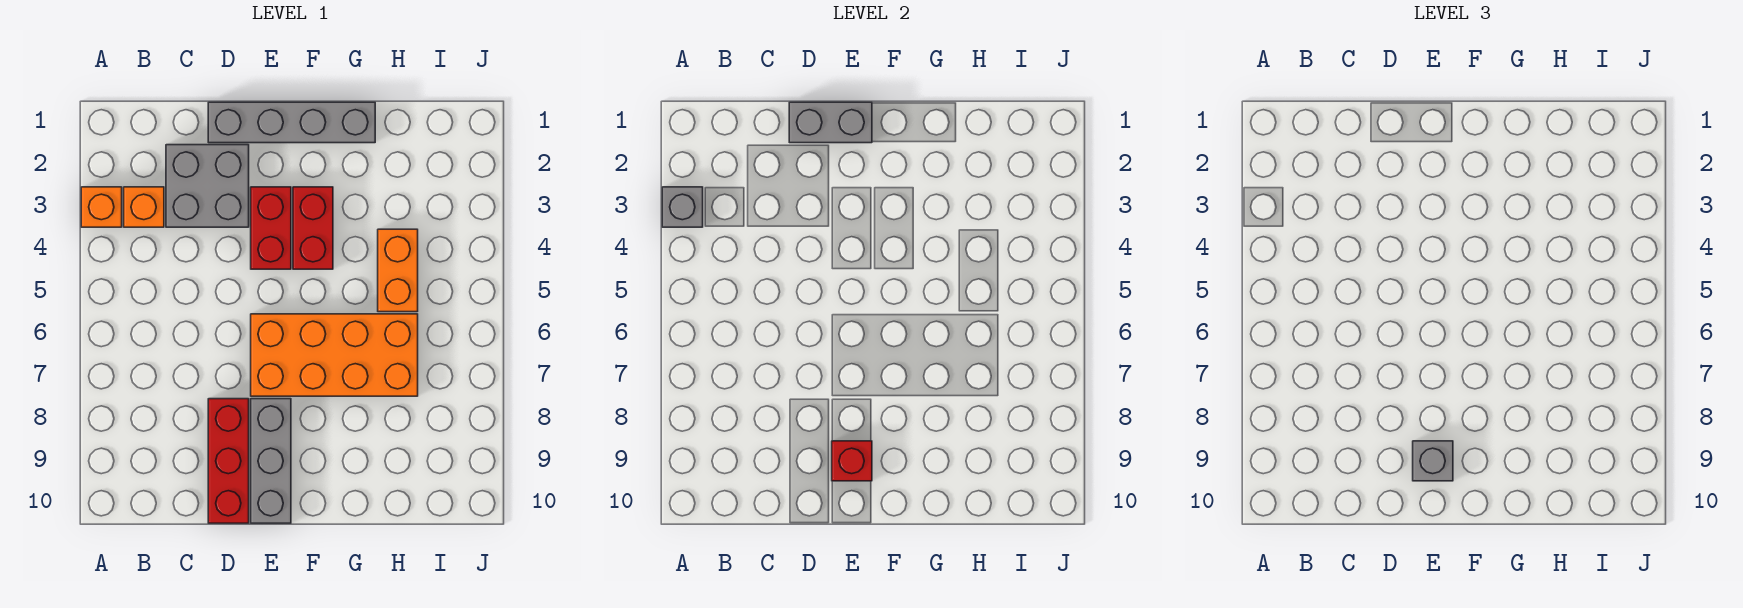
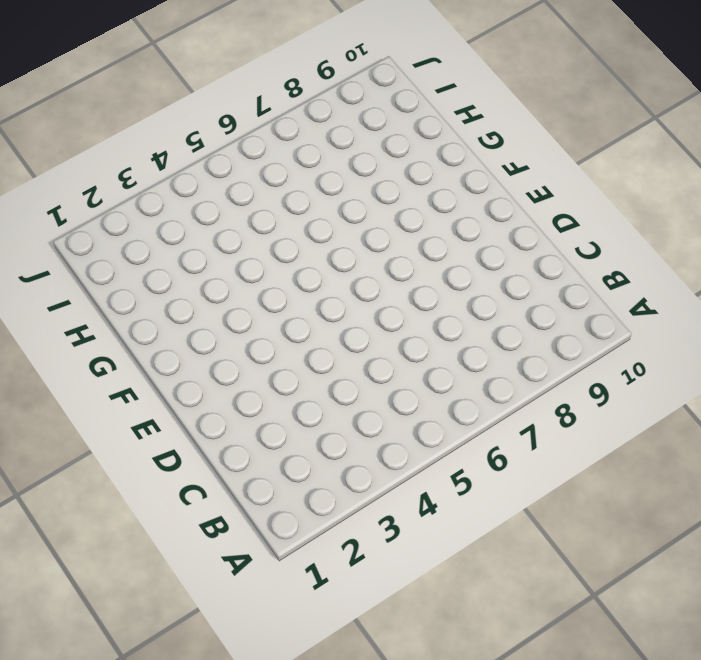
none -> orange 1x1 brick [81,187,122,227]
none -> orange 1x1 brick [124,187,164,227]
none -> grey 2x2 brick [166,145,249,227]

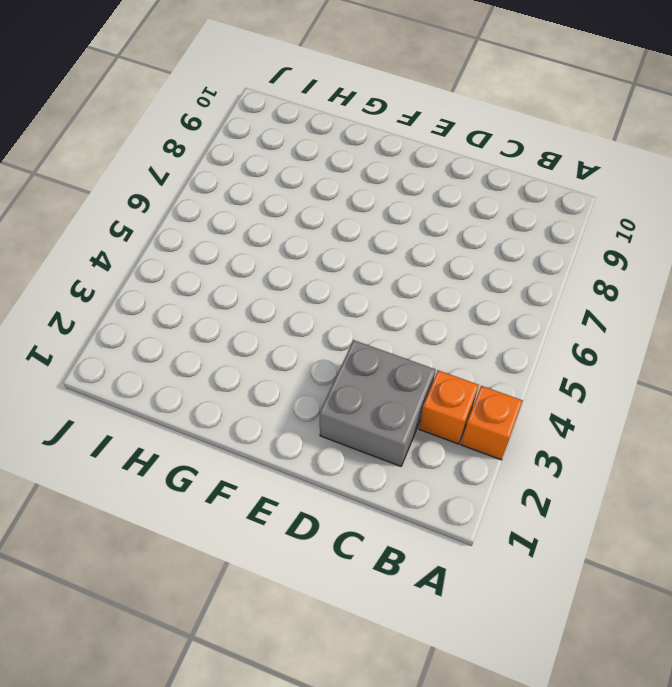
none -> grey 1x4 brick [208,102,375,143]
none -> red 1x3 brick [208,399,249,523]
none -> red 1x2 brick [251,187,291,269]

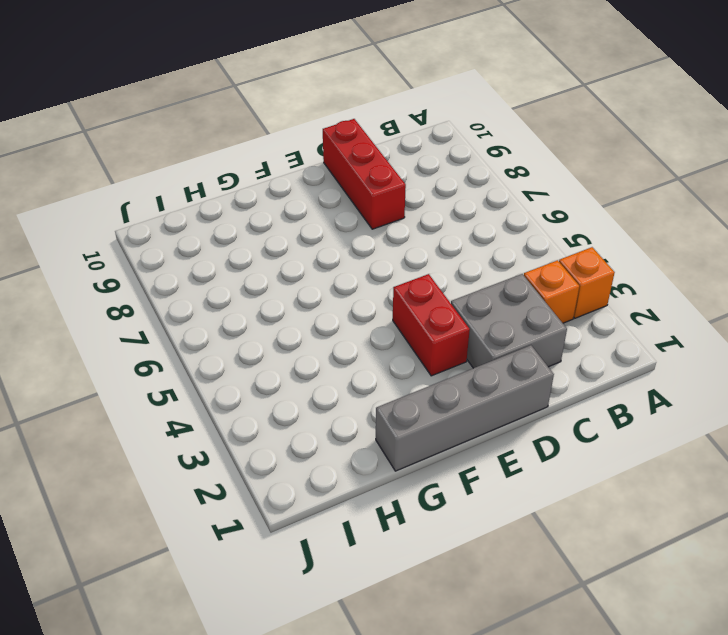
none -> orange 2x4 brick [251,314,418,396]
none -> grey 1x3 brick [251,399,291,523]
none -> red 1x2 brick [293,187,333,269]

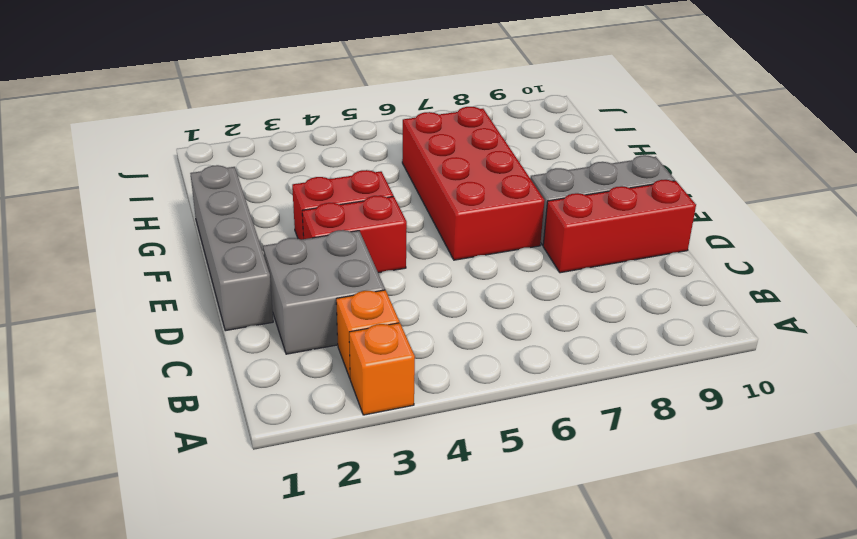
red 2x4 brick [402,107,545,260] -> orange 2x4 brick [251,314,418,396]
none -> orange 1x2 brick [378,229,418,312]
none -> grey 1x1 brick [662,187,703,227]
none -> grey 1x2 brick [789,102,872,143]

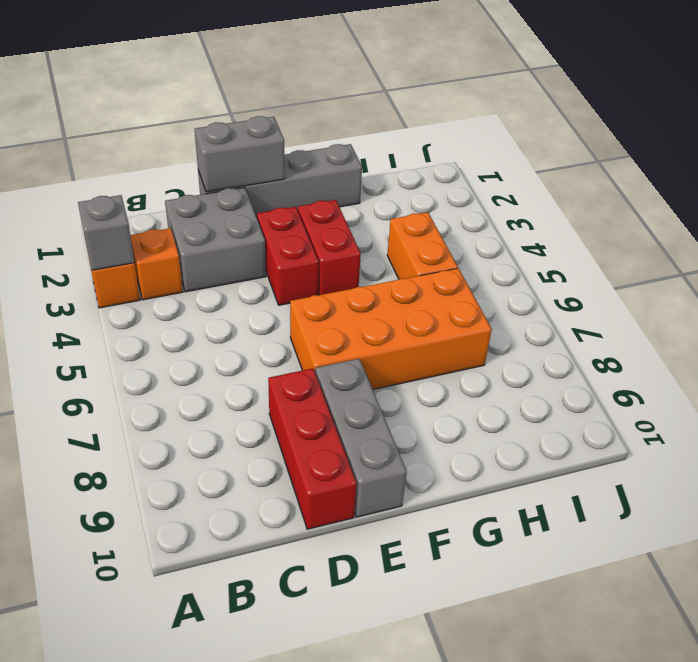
none -> red 1x1 brick [832,441,872,481]
none -> grey 1x1 brick [1413,441,1453,481]

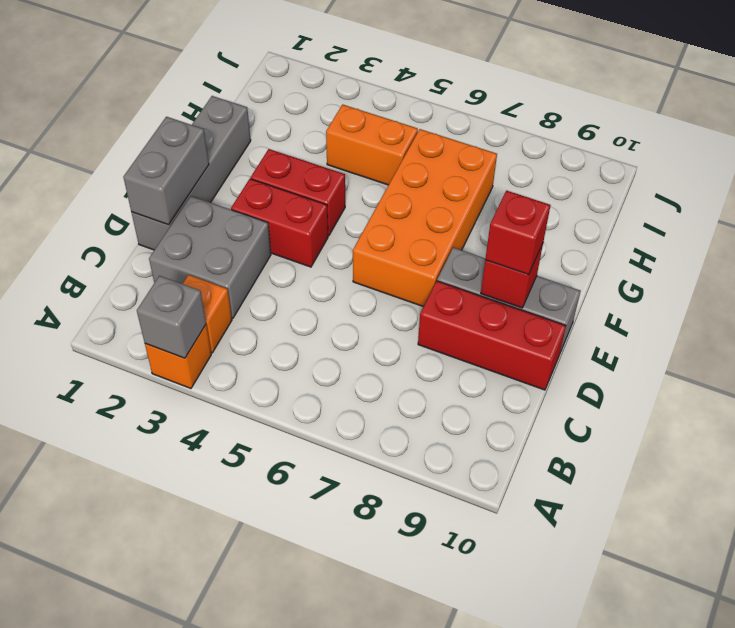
red 1x1 brick [485,191,550,275] -> grey 1x1 brick [1413,441,1453,481]

